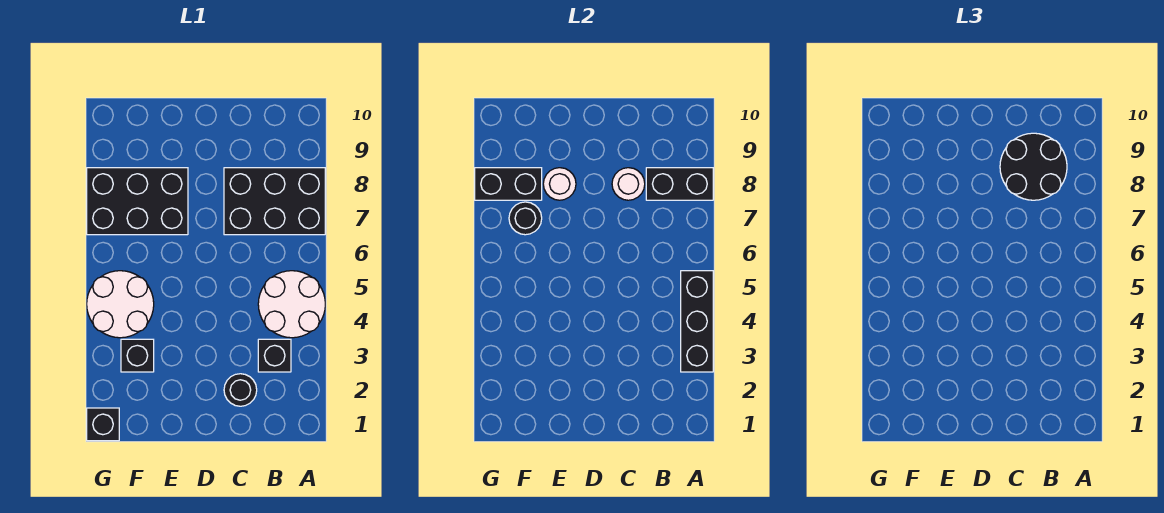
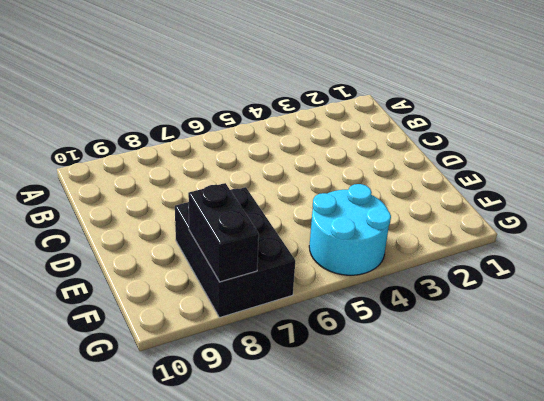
cyan 2x2 round brick [309,184,391,275] -> white 2x2 round brick [87,271,154,338]
none -> white 2x2 round brick [258,271,325,338]
none -> black 2x3 brick [224,168,325,235]
none -> black 1x1 brick [258,339,291,372]

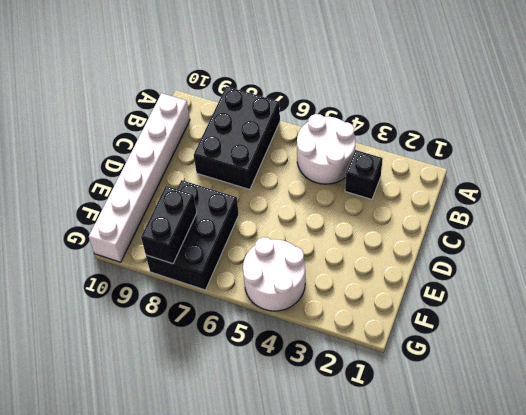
white 1x6 brick [89,93,190,262] -> none
none -> black 1x1 round brick [224,374,257,406]
none -> black 1x1 brick [121,339,154,372]
none -> black 1x1 brick [87,408,119,441]

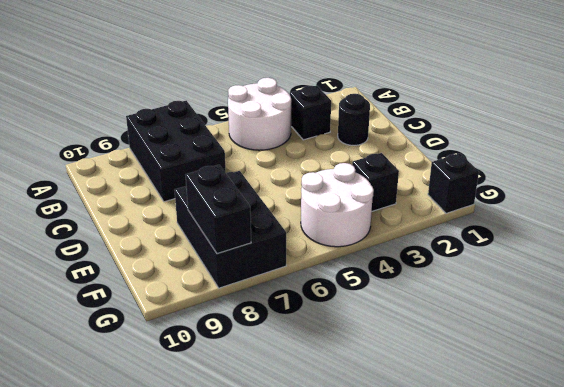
none -> black 1x3 brick [681,271,713,372]
none -> black 1x2 brick [646,168,713,200]
none -> white 1x1 round brick [612,168,645,200]

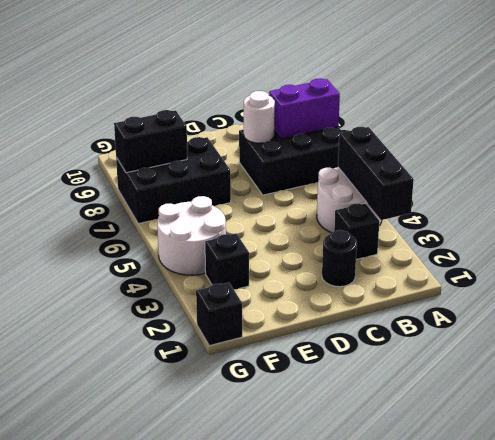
purple 1x2 brick [269,78,340,139] -> black 1x2 brick [646,168,713,200]
none -> white 1x1 round brick [543,168,576,200]
none -> black 1x1 round brick [509,202,542,235]
none -> black 2x2 round brick [1000,133,1067,200]

